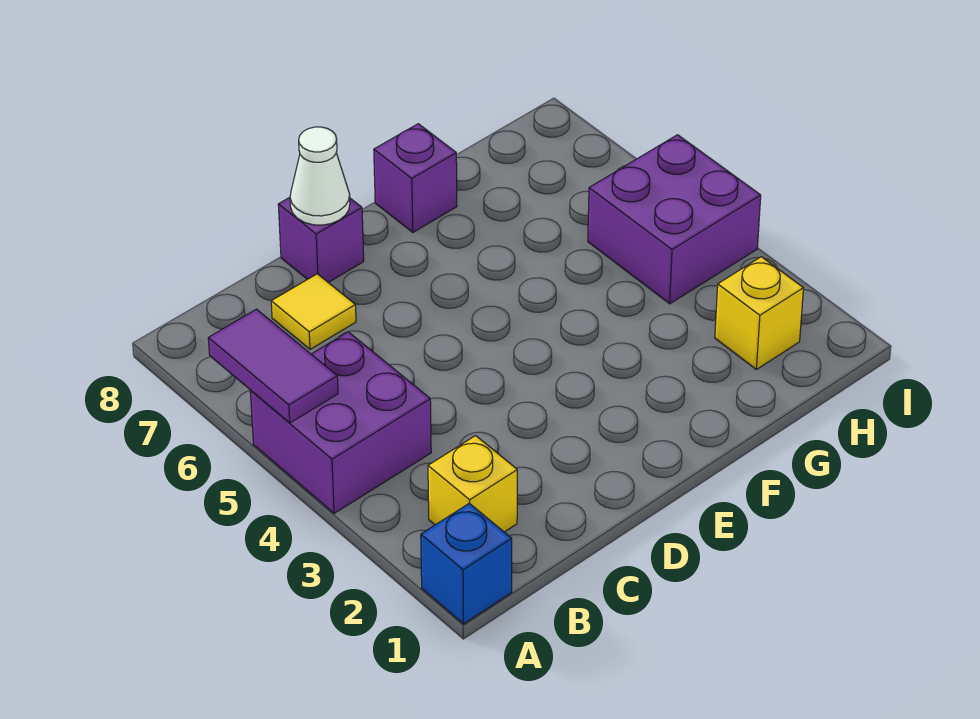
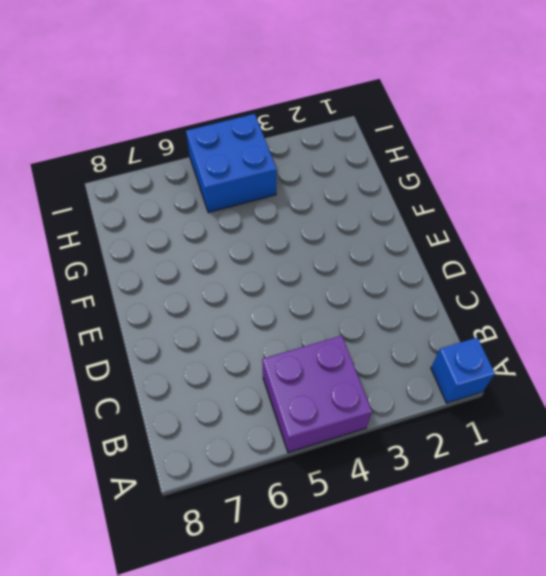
blue 2x2 brick [186,114,277,213] -> purple 2x2 brick [588,135,761,304]
none -> yellow 1x1 brick [428,436,517,532]
none -> yellow 1x1 tile [271,274,356,349]

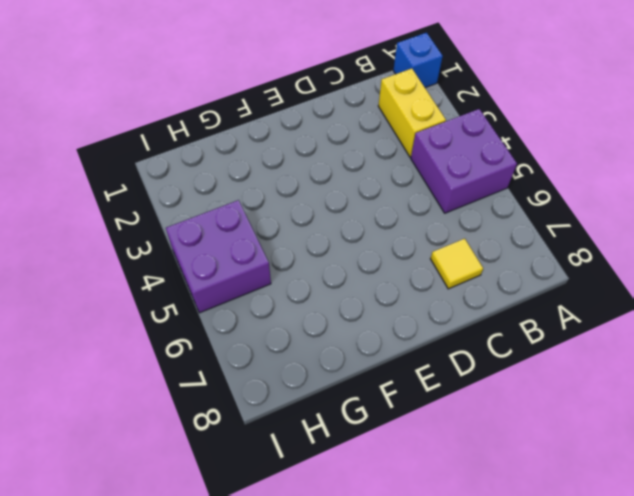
yellow 1x2 brick [378,68,446,157] -> yellow 1x1 brick [428,436,517,532]
none -> purple 1x1 brick [278,197,364,282]
none -> purple 1x1 brick [374,124,457,232]

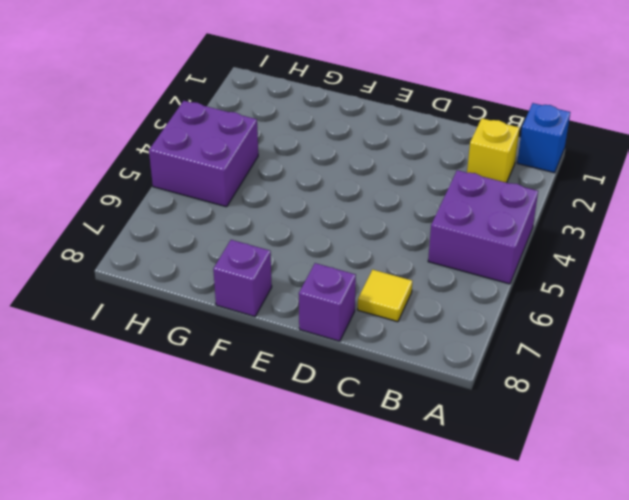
none -> yellow 1x1 brick [715,257,804,369]
none -> purple 1x2 tile [208,309,338,423]

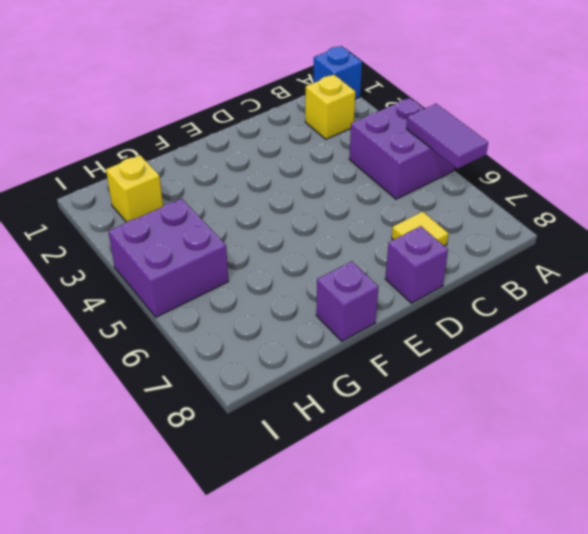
none -> white 1x1 cone [290,127,350,225]

